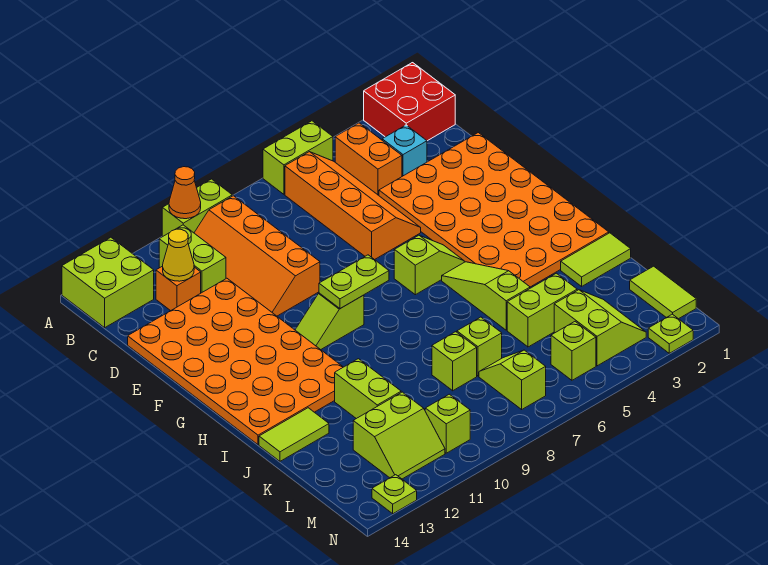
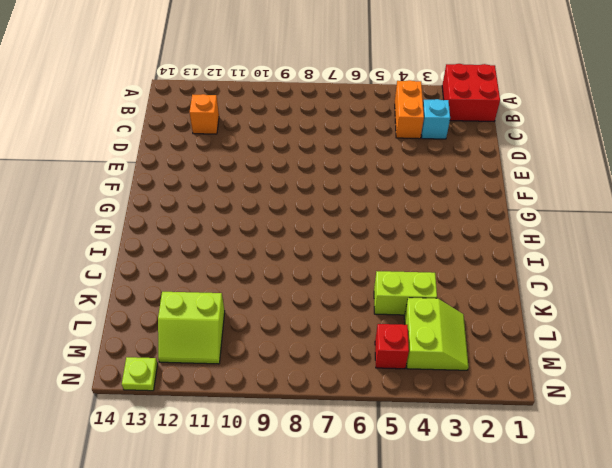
red 1x1 brick [375,324,409,369] -> lime 1x1 brick [551,322,596,380]
none -> lime 1x2 brick [263,121,333,194]
none -> lime 1x2 brick [162,179,232,237]
none -> lime 2x2 brick [62,237,154,328]
none -> orange 2x4 slope [285,152,421,260]

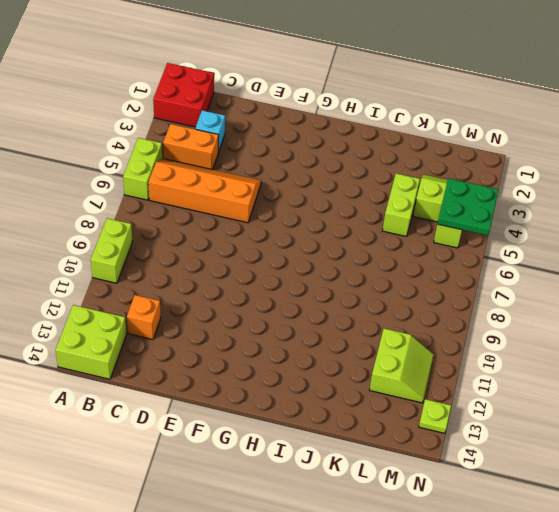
green 2x2 plate [437,178,499,235] -> none
none -> orange 2x4 slope [194,196,320,316]
none -> lime 1x2 brick [159,225,226,293]
none -> orange 4x6 plate [379,133,609,287]
none -> orange 4x6 plate [128,278,343,445]

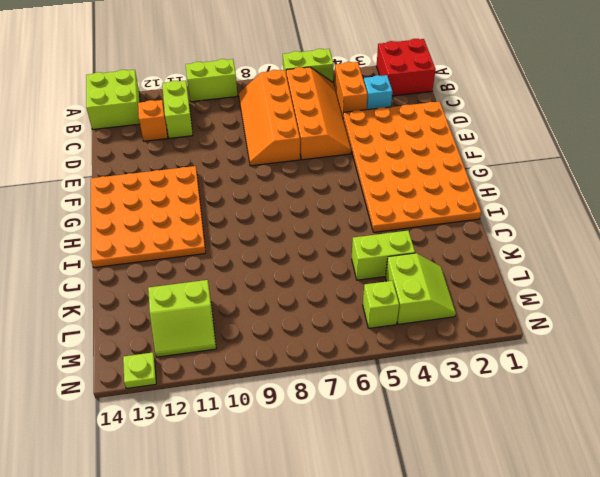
orange 2x4 slope [239,70,300,166] -> orange 2x4 slope moved to [194,196,320,316]
orange 4x4 plate [91,166,206,268] -> orange 4x6 plate [128,278,343,445]
none -> lime 1x2 slope [394,235,464,295]
none -> lime 1x2 slope [295,293,364,350]
none -> lime 1x3 slope [442,262,530,330]
none -> lime 1x2 tile [561,233,631,286]

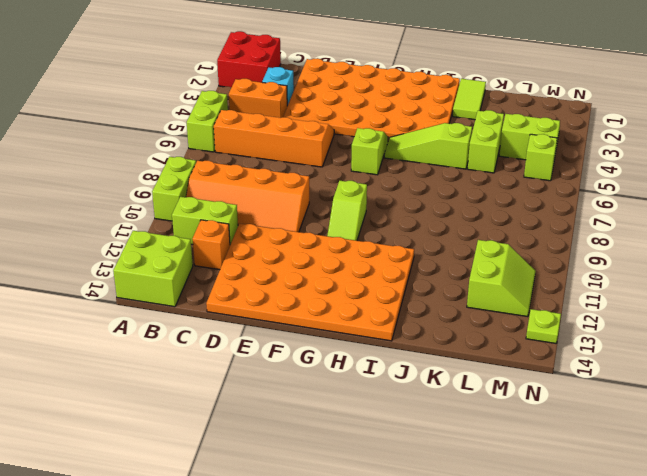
none -> lime 1x2 brick [335,359,401,419]
none -> lime 1x2 tile [259,408,329,461]
none -> lime 1x1 brick [457,317,502,376]
none -> lime 1x1 brick [432,332,477,391]

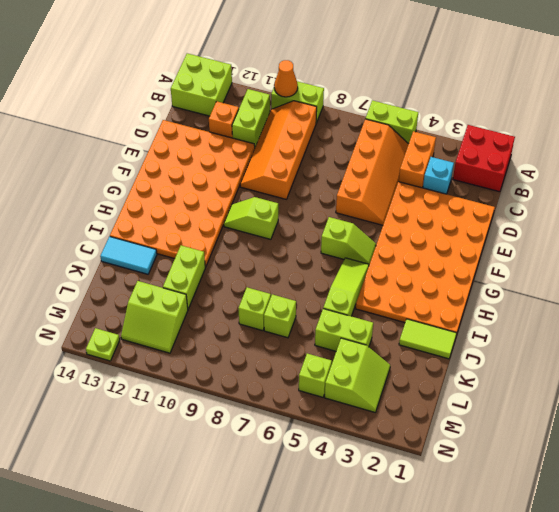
cyan 1x2 tile [100,237,157,274] -> lime 1x2 tile [259,408,329,461]
none -> lime 1x2 tile [630,266,696,319]
none -> lime 1x2 slope [479,350,546,409]
none -> lime 1x1 brick [425,394,470,453]
none -> lime 1x1 plate [648,314,693,353]

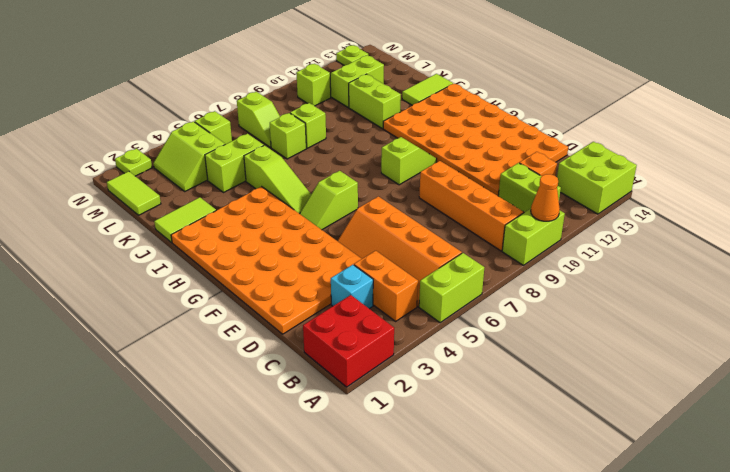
none -> yellow 1x1 cone [163,229,194,281]
none -> lime 1x2 plate [319,255,389,309]

